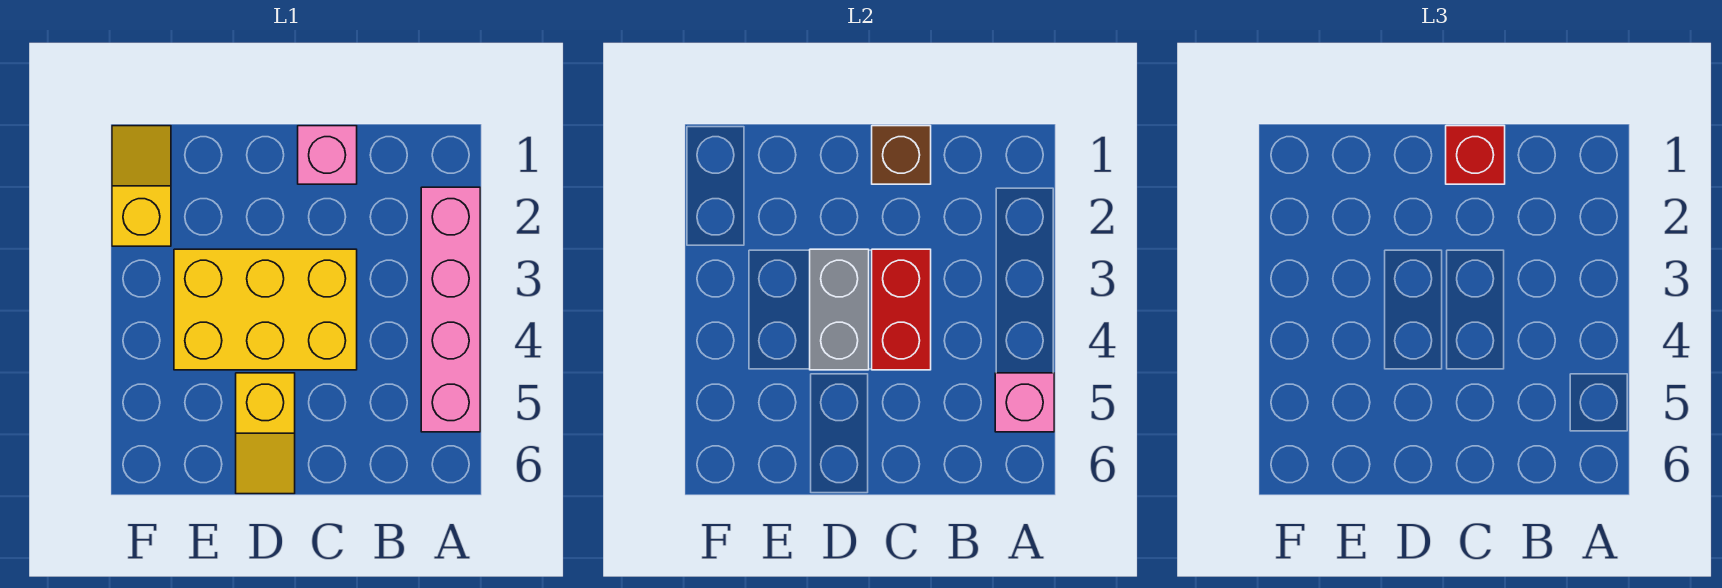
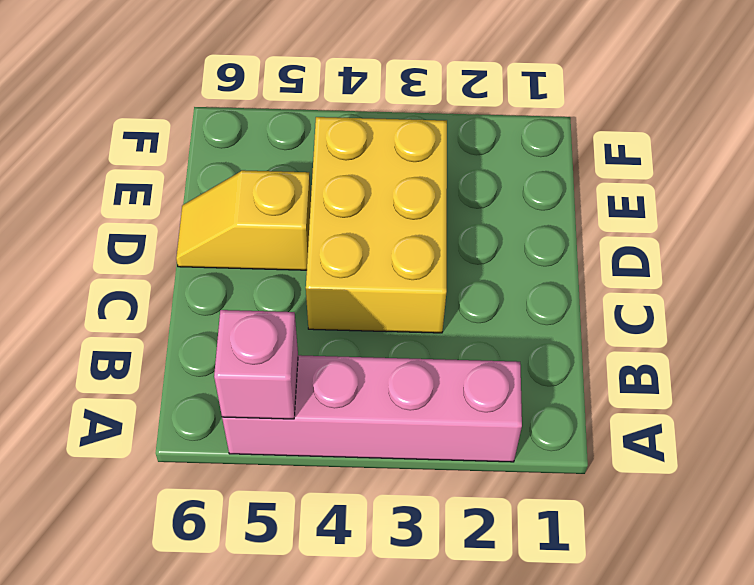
none -> pink 1x1 brick [298,126,357,184]
none -> yellow 1x2 slope [112,126,171,246]

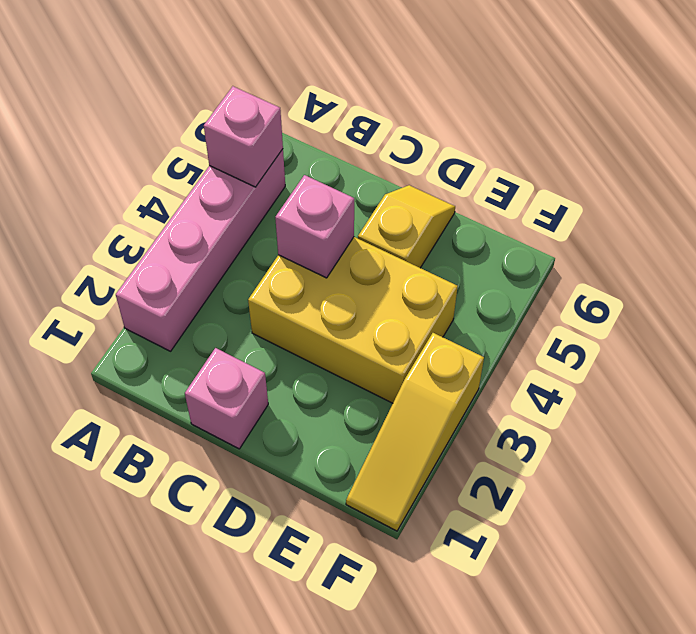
pink 1x1 brick [275,175,354,278] -> red 1x2 brick [872,249,931,370]
yellow 1x3 slope [346,333,484,531] -> yellow 1x2 slope [112,126,171,246]
none -> brown 1x1 brick [872,126,931,184]
none -> grey 1x2 brick [810,249,869,370]

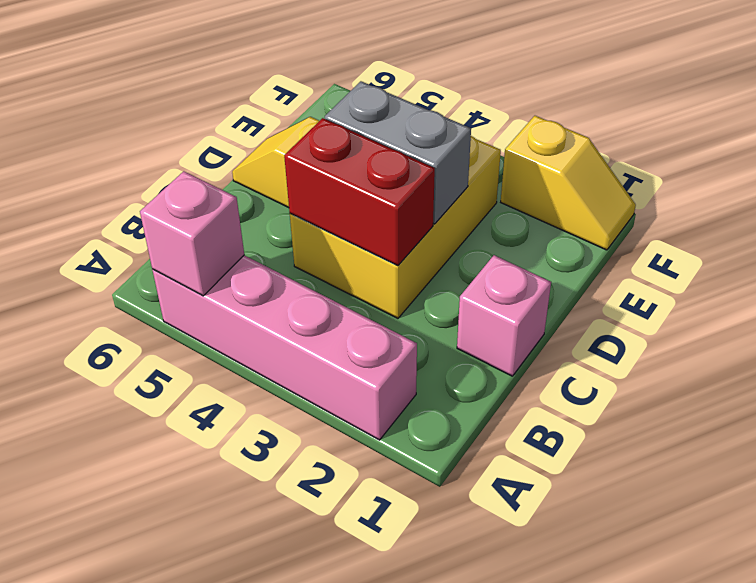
none -> brown 1x1 brick [872,126,931,184]
none -> red 1x1 brick [1446,126,1505,184]

